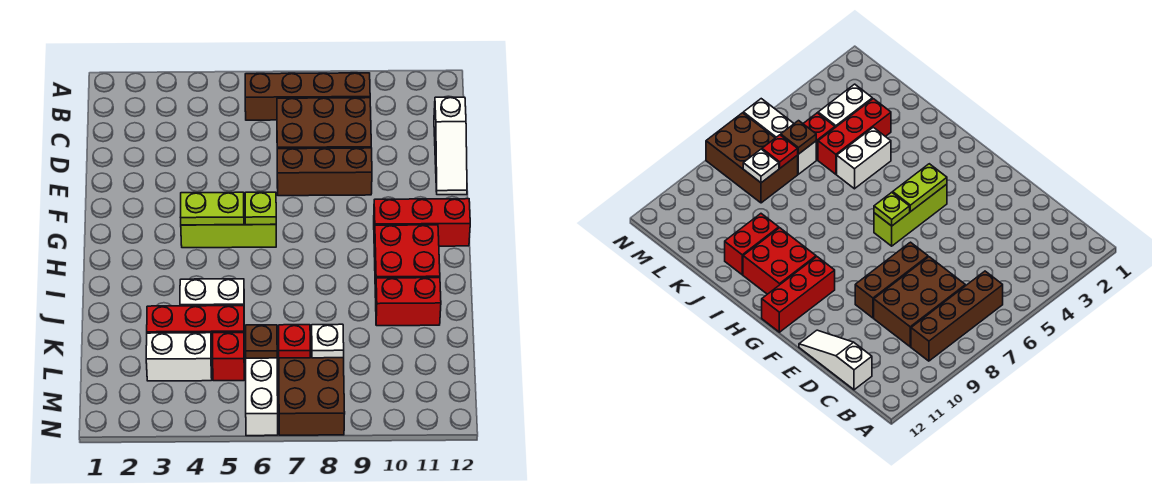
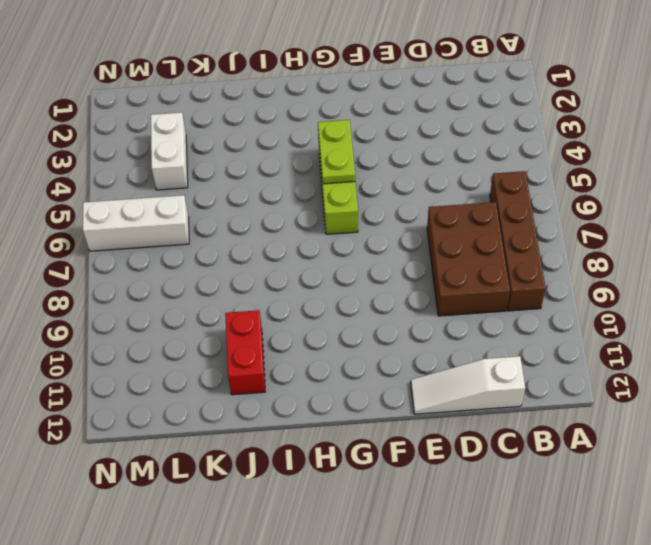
none -> brown 1x3 brick [277,148,372,196]
none -> red 1x3 brick [374,199,470,246]
none -> red 2x2 brick [374,225,440,297]

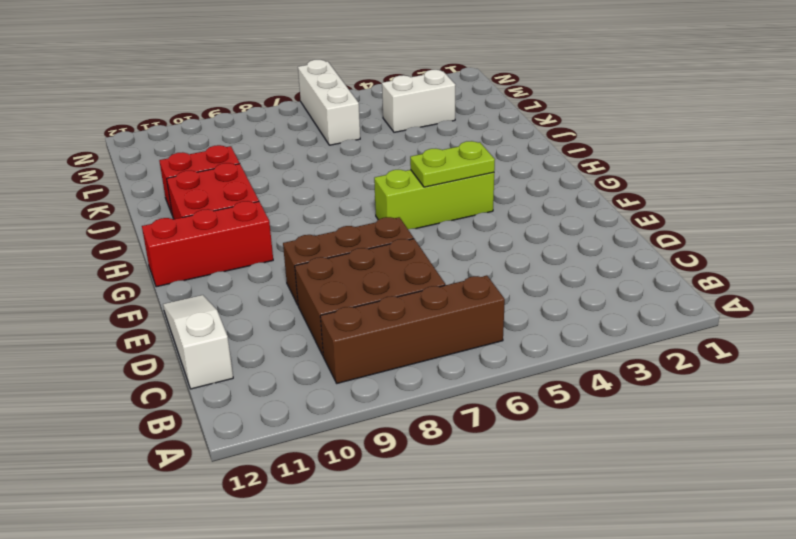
none -> white 1x2 brick [180,279,244,306]
none -> red 1x3 brick [147,306,244,354]
none -> red 1x1 brick [213,333,244,381]

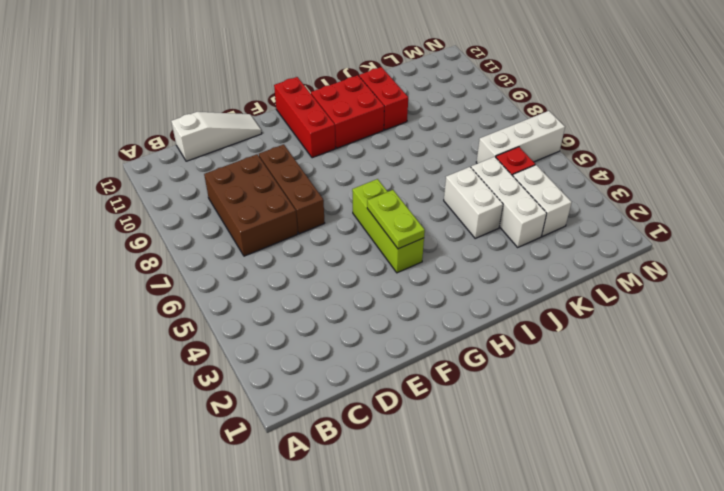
white 1x3 brick [471,157,547,247] -> red 1x3 brick [147,306,244,354]
none -> brown 1x4 brick [245,73,370,120]
none -> brown 2x3 brick [279,332,345,435]
none -> lime 1x1 plate [245,192,276,225]

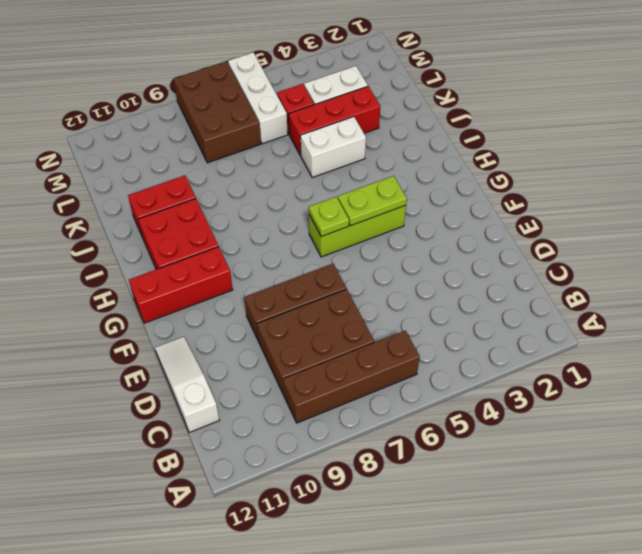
none -> brown 1x1 plate [246,325,277,358]
none -> red 1x1 plate [279,325,310,358]
none -> white 1x1 plate [312,324,344,358]

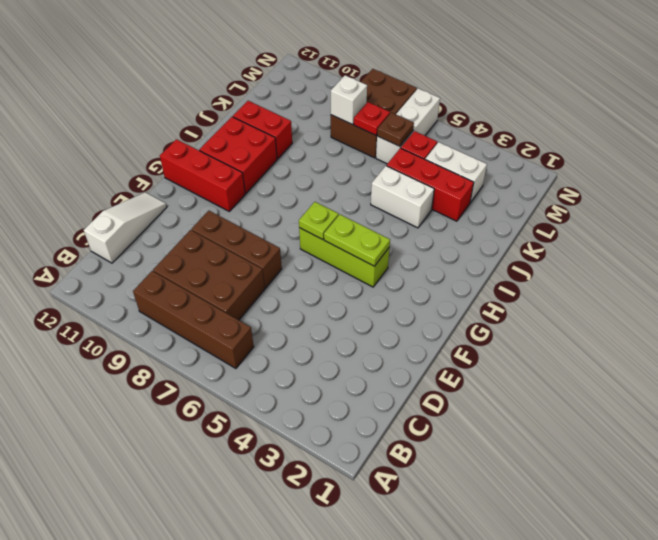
white 1x1 brick [331,75,367,125] -> white 1x1 plate [312,324,344,358]

